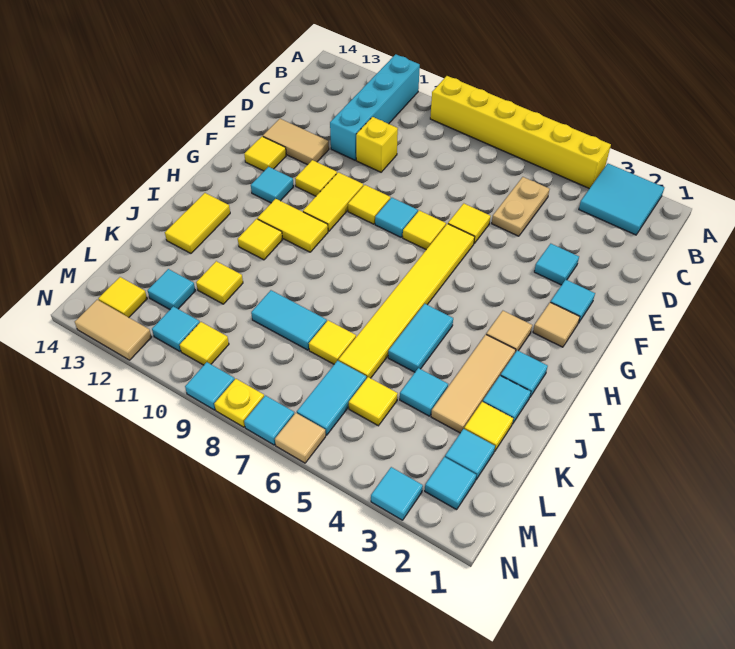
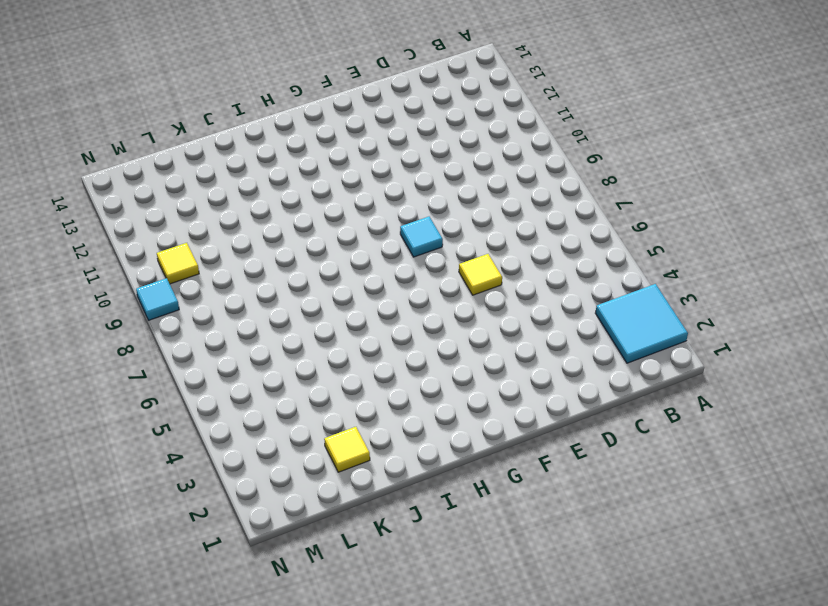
none -> yellow 1x6 brick [430,76,611,189]
none -> cyan 1x4 brick [330,54,420,160]
none -> tan 1x2 plate [492,177,550,236]
none -> yellow 1x1 brick [356,117,398,172]

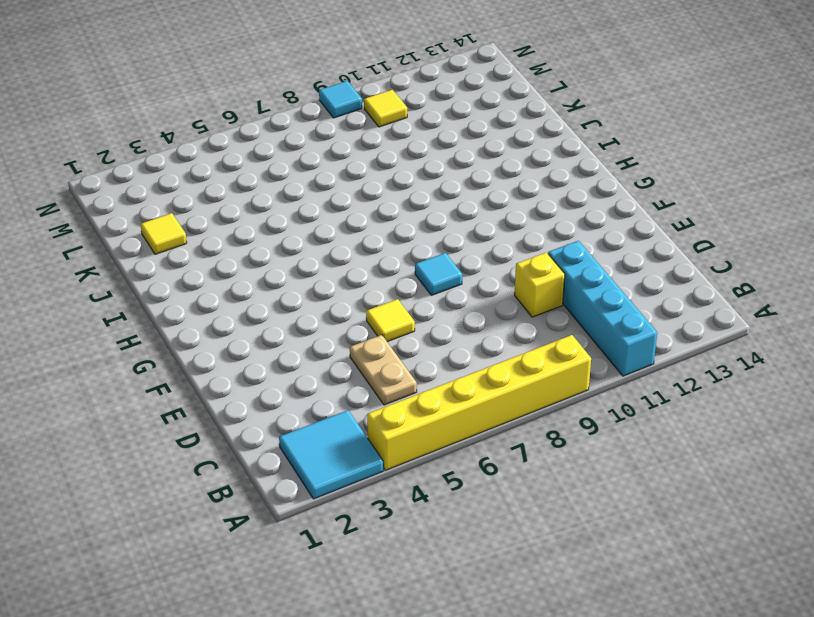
none -> cyan 1x1 tile [534,244,579,285]
none -> tan 1x2 tile [263,119,329,165]
none -> cyan 1x1 tile [551,280,595,323]
none -> yellow 1x6 tile [339,224,474,379]

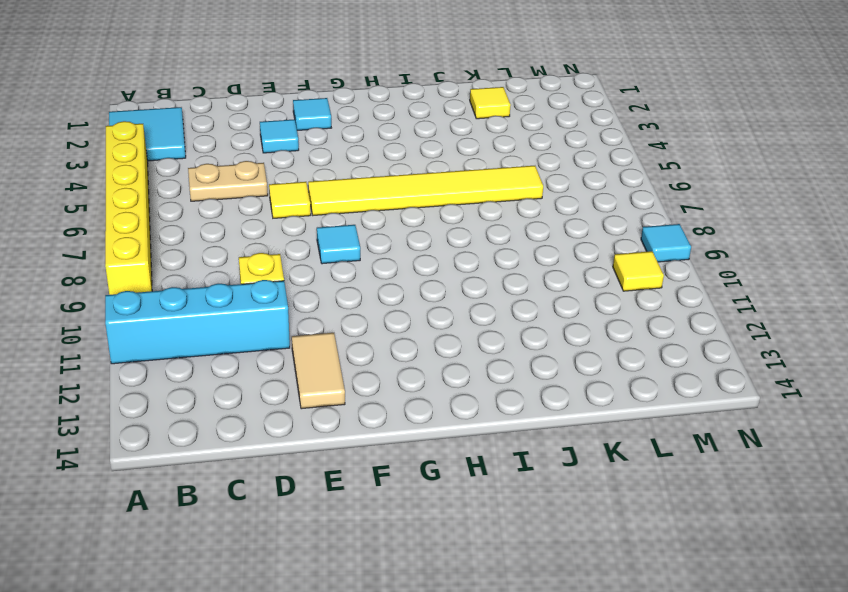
none -> yellow 1x1 tile [403,210,446,250]
none -> yellow 1x1 tile [348,185,390,224]
none -> yellow 1x2 tile [303,172,363,231]
none -> yellow 1x1 tile [295,160,337,196]

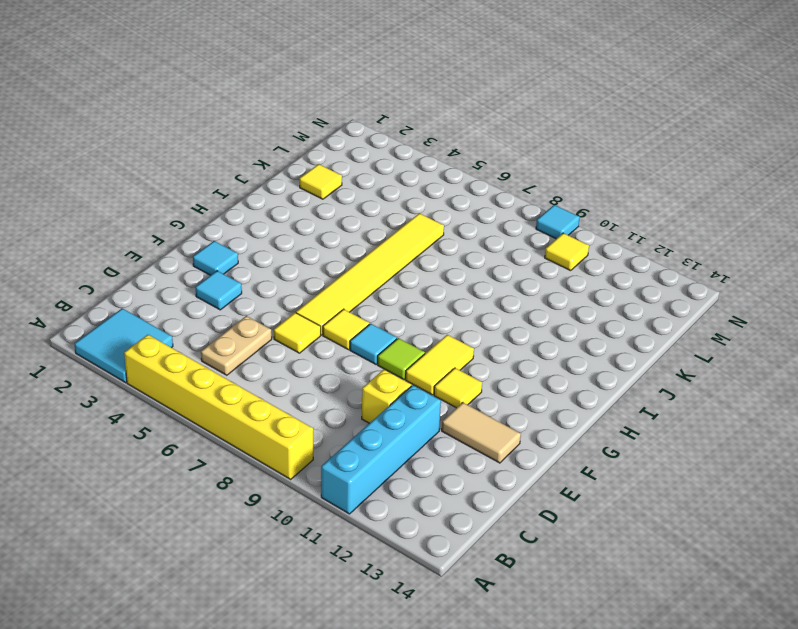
lime 1x1 tile [378,338,425,379] -> yellow 1x1 tile [348,185,390,224]
none -> yellow 1x1 tile [244,136,286,171]
none -> tan 1x1 tile [533,302,580,347]
none -> cyan 1x1 tile [251,167,294,203]
none -> tan 1x1 tile [486,311,532,353]

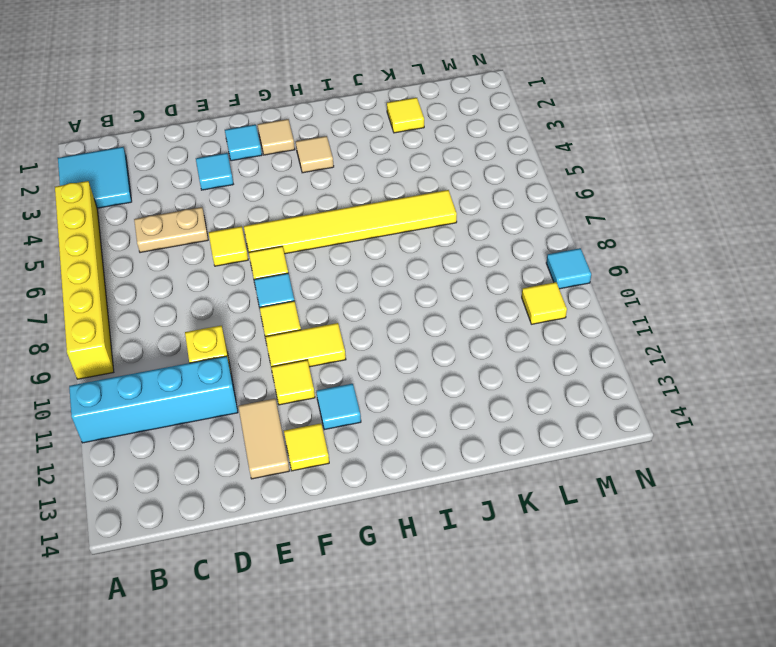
none -> yellow 1x2 tile [257,199,328,252]
none -> cyan 1x1 tile [501,350,548,397]
none -> tan 1x3 tile [431,335,516,433]
none -> cyan 1x2 tile [388,304,453,372]

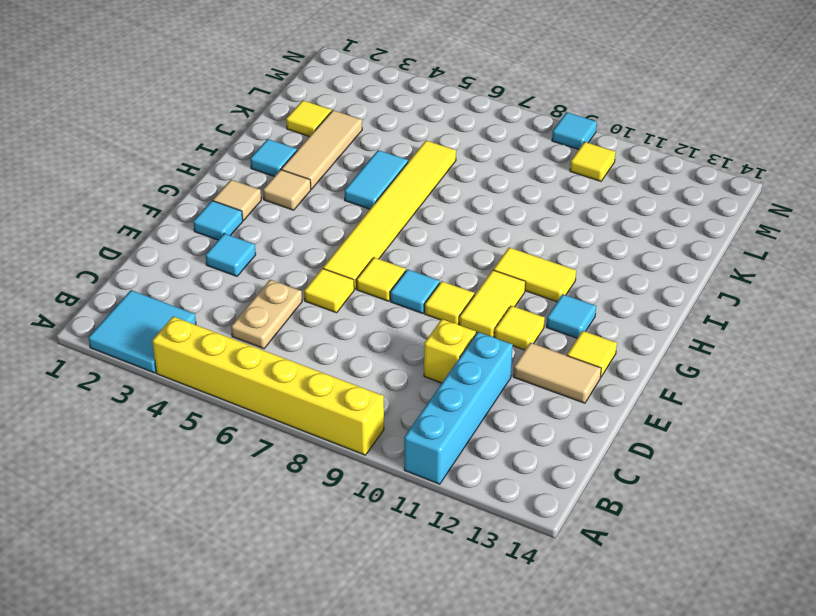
none -> yellow 1x1 tile [238,219,283,260]
none -> yellow 1x2 tile [165,193,230,253]
none -> cyan 1x1 tile [483,376,531,424]
none -> cyan 1x1 tile [400,368,448,416]

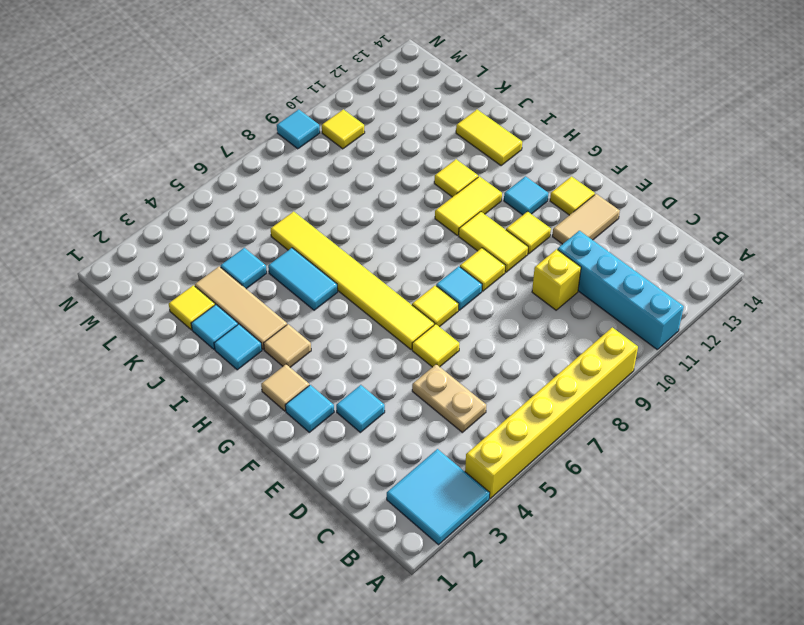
none -> yellow 1x1 tile [309,320,356,364]
none -> cyan 1x2 tile [251,290,327,350]
none -> yellow 1x1 tile [196,261,243,304]
none -> cyan 1x1 tile [445,429,495,479]

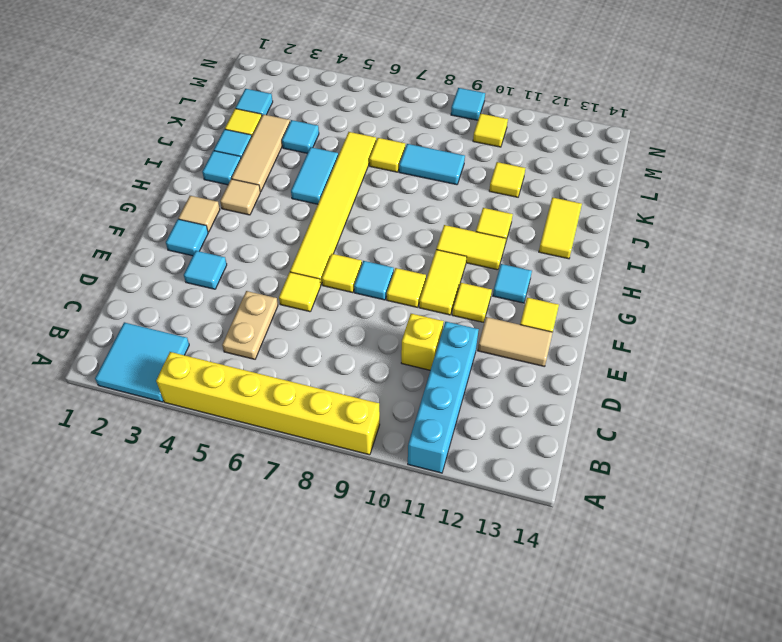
none -> yellow 1x1 tile [349,377,398,426]
none -> cyan 1x2 tile [297,361,366,435]
none -> cyan 1x1 tile [148,269,195,310]
none -> cyan 1x1 tile [425,457,476,510]

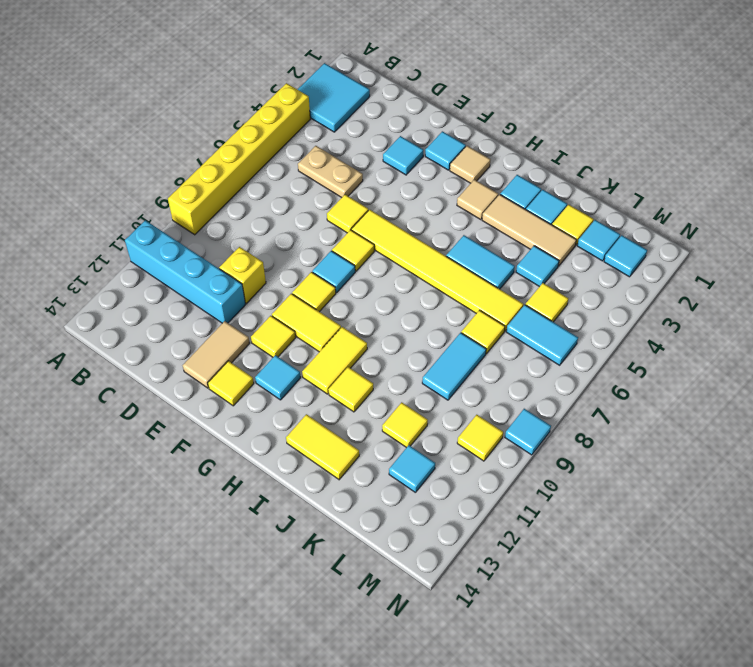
none -> cyan 1x1 tile [152,306,200,351]
none -> yellow 1x1 tile [98,277,147,317]
none -> cyan 1x1 tile [371,467,423,520]
none -> tan 1x1 tile [275,413,326,463]

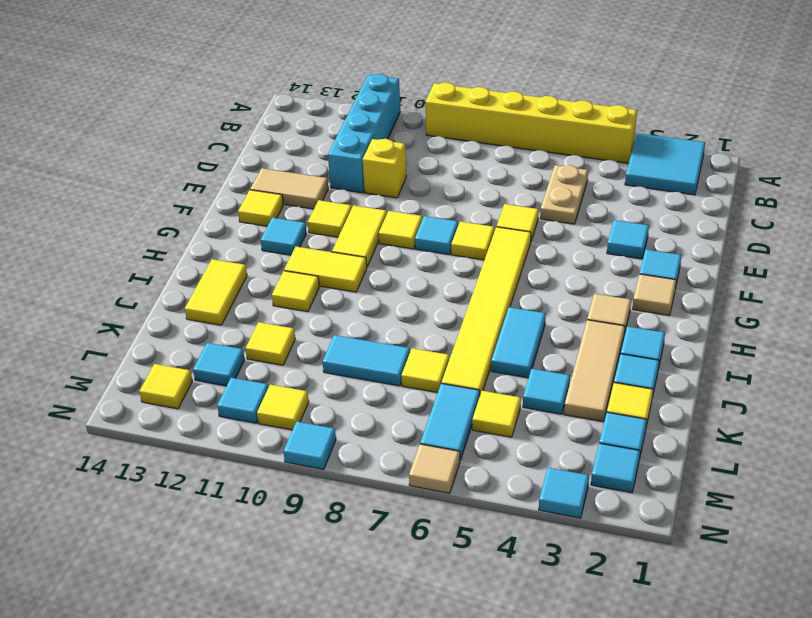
none -> cyan 1x1 tile [244,396,294,445]
none -> yellow 1x1 plate [214,379,264,427]
none -> tan 1x2 tile [75,300,151,360]

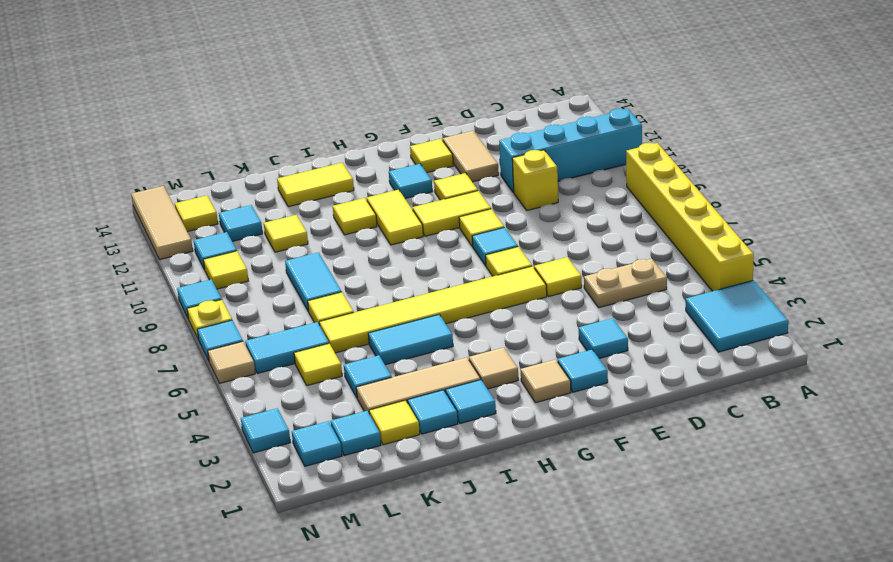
tan 1x3 tile [131,186,193,260] -> tan 1x2 tile [75,300,151,360]

